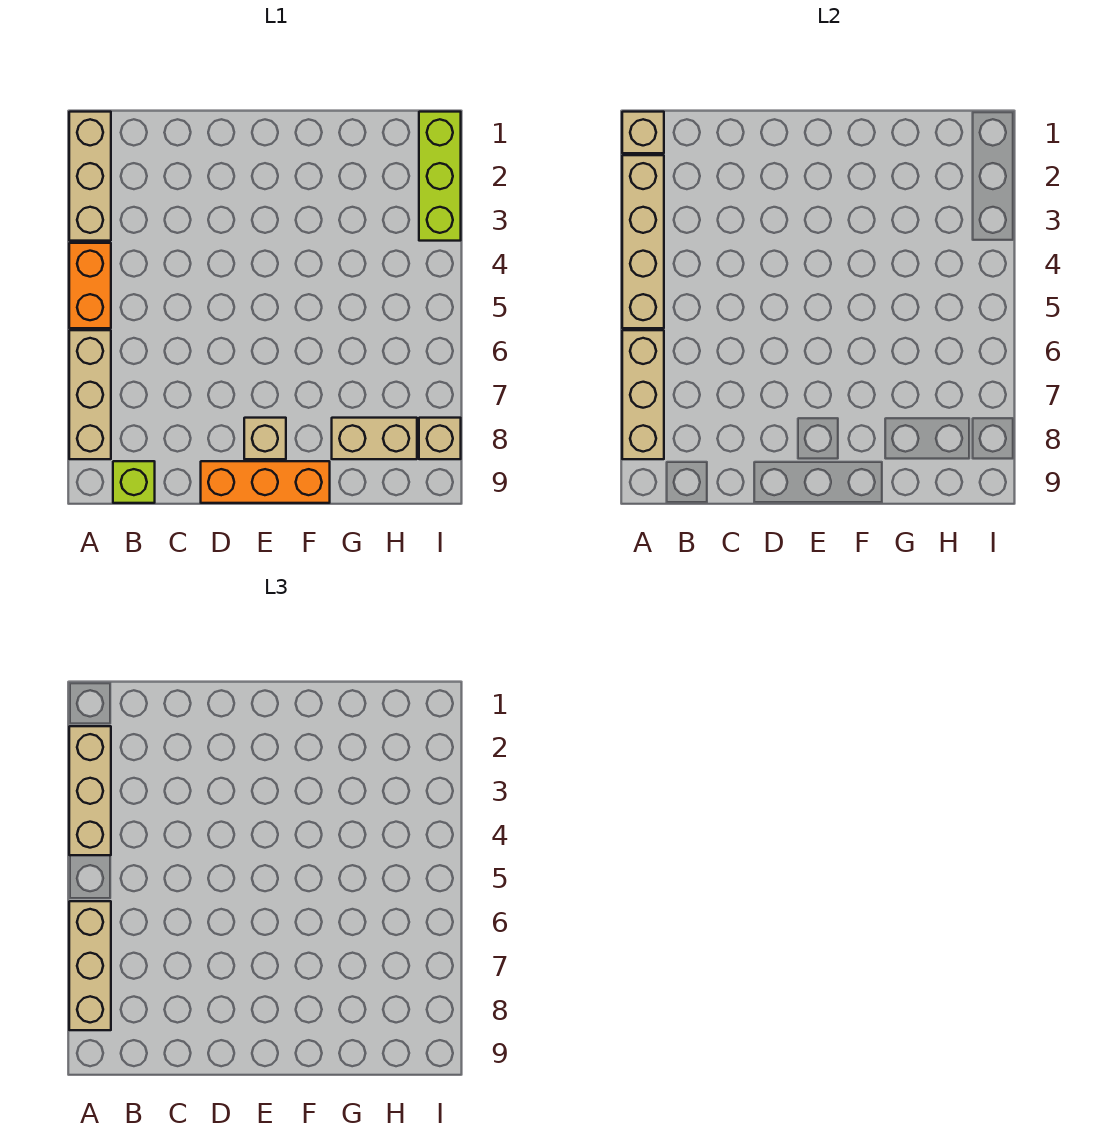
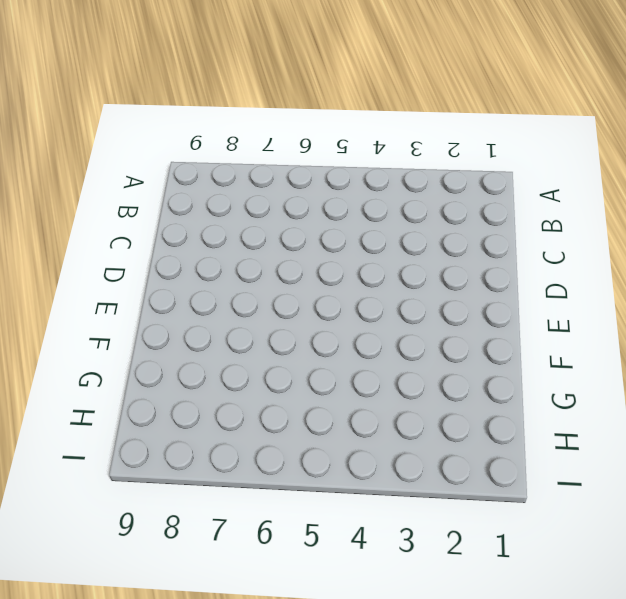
none -> tan 1x3 brick [69,112,111,241]
none -> orange 1x2 brick [69,243,111,328]
none -> tan 1x3 brick [69,330,111,459]

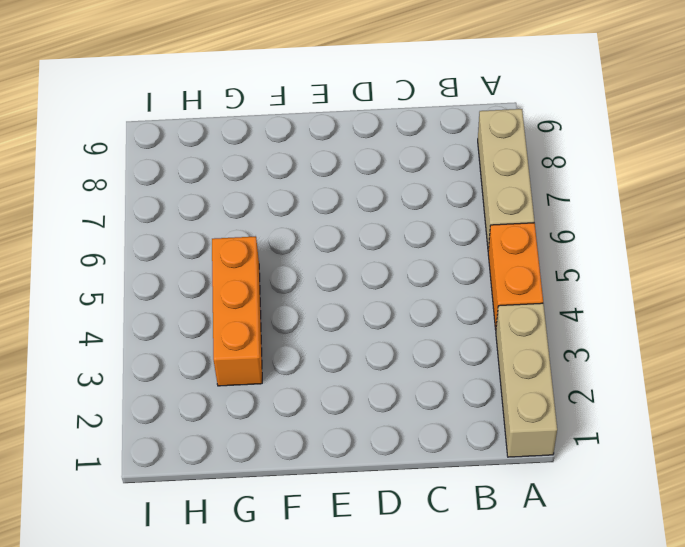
orange 1x3 brick [212,236,262,386] -> orange 1x3 brick turned to [201,461,330,503]
none -> lime 1x1 brick [113,461,155,503]
none -> tan 1x1 brick [244,418,286,459]
none -> tan 1x2 brick [332,418,417,459]

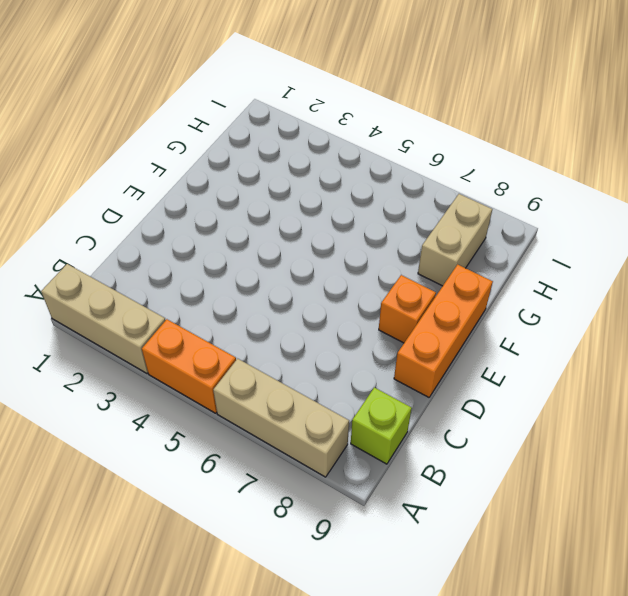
orange 1x1 brick [379,275,436,343] -> tan 1x1 brick [244,418,286,459]
none -> lime 1x3 brick [419,112,461,241]
none -> tan 1x1 brick [419,418,461,459]
none -> tan 1x1 brick [622,112,664,153]

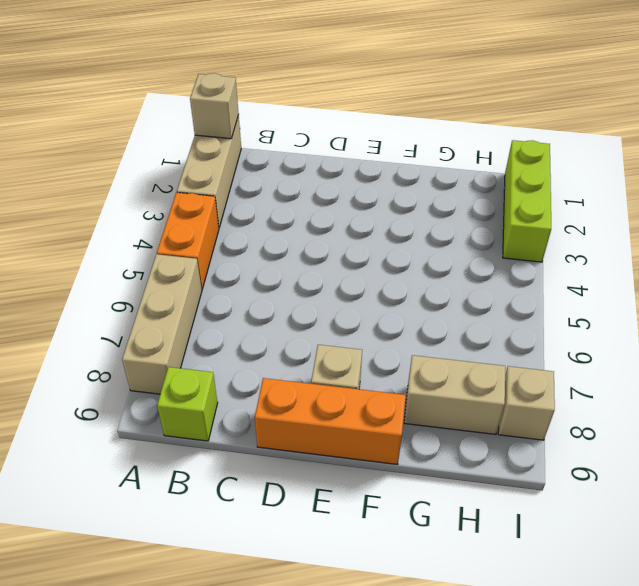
none -> tan 1x4 brick [622,155,664,328]
none -> tan 1x3 brick [622,330,664,459]
none -> tan 1x3 brick [69,726,111,855]

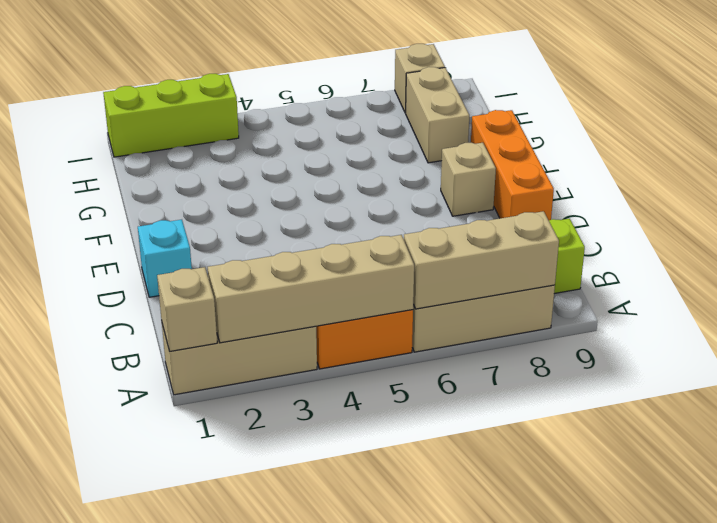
cyan 1x1 brick [138,220,192,297] -> none
none -> tan 1x3 brick [69,726,111,855]
none -> tan 1x3 brick [69,901,111,1030]

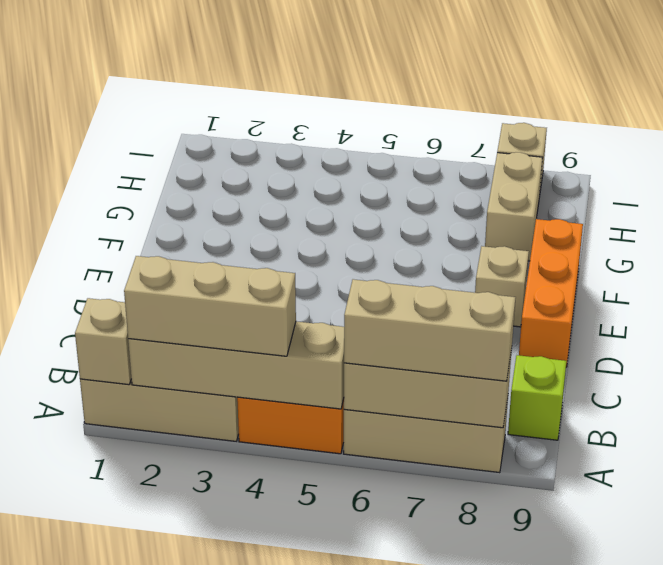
none -> lime 1x3 brick [419,112,461,241]

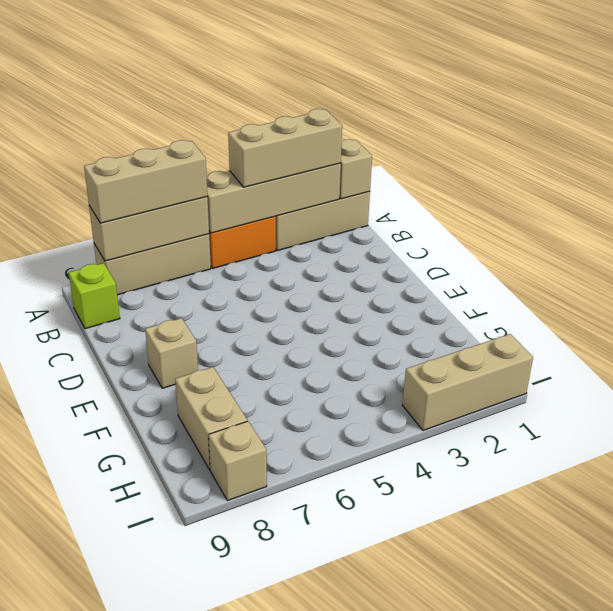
tan 1x3 brick [403,334,533,430] -> lime 1x3 brick [419,112,461,241]
none -> orange 1x3 brick [201,461,330,503]

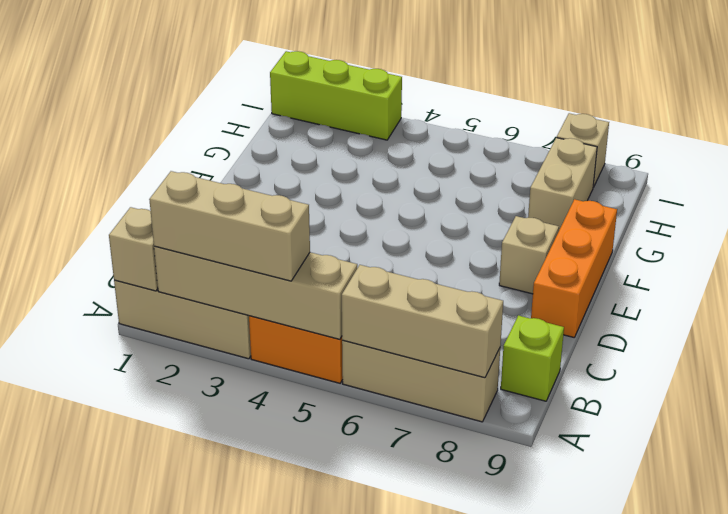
none -> tan 1x3 brick [69,901,111,1030]

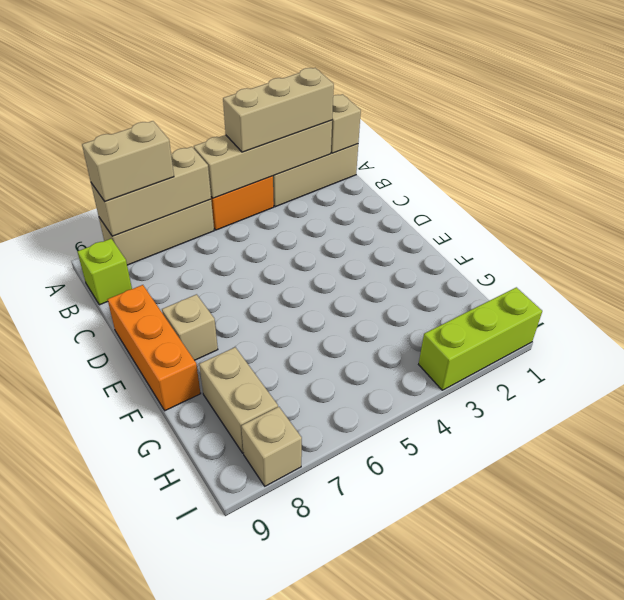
tan 1x2 brick [82,121,174,202] -> tan 1x3 brick [69,901,111,1030]

